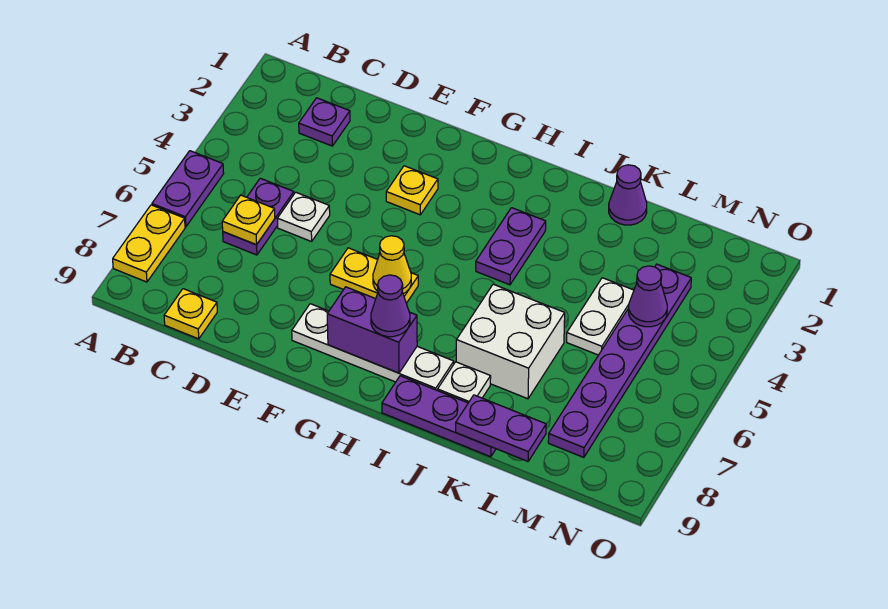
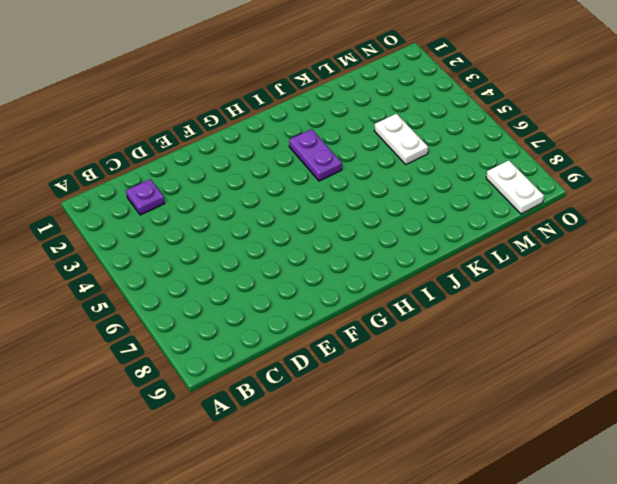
white 1x2 plate [486,160,544,214] -> none
none -> purple 1x2 plate [152,151,224,227]
none -> yellow 1x2 plate [113,205,185,282]
none -> purple 1x2 plate [223,178,294,255]

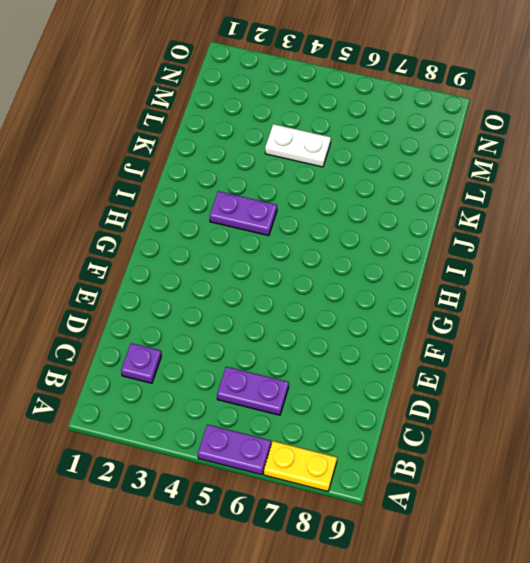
none -> yellow 1x1 plate [164,289,217,339]
none -> white 1x1 plate [277,192,330,241]
none -> yellow 1x1 plate [386,166,438,215]

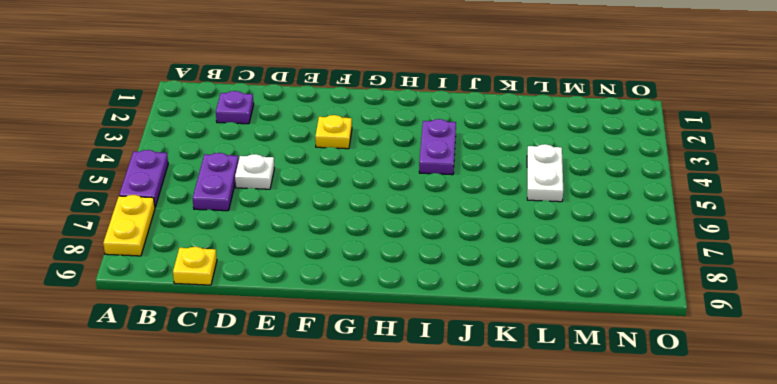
none -> yellow 1x2 plate [330,248,418,303]
none -> white 1x4 plate [292,304,454,391]
none -> purple 1x3 plate [382,376,496,457]

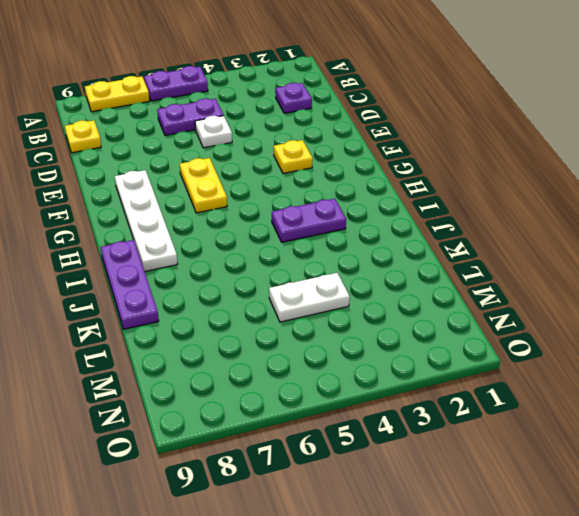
none -> white 2x2 brick [456,284,565,399]
none -> white 1x1 plate [438,362,491,403]
none -> purple 1x1 cone [609,165,647,225]

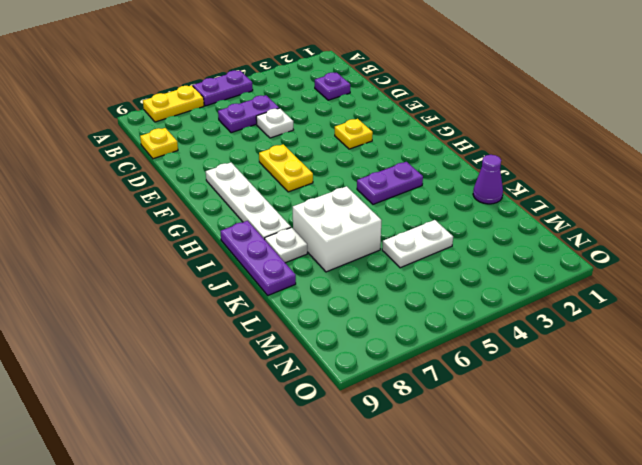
none -> purple 1x6 plate [548,264,691,458]
none -> yellow 1x1 plate [222,195,275,245]
none -> yellow 1x1 cone [373,236,411,294]

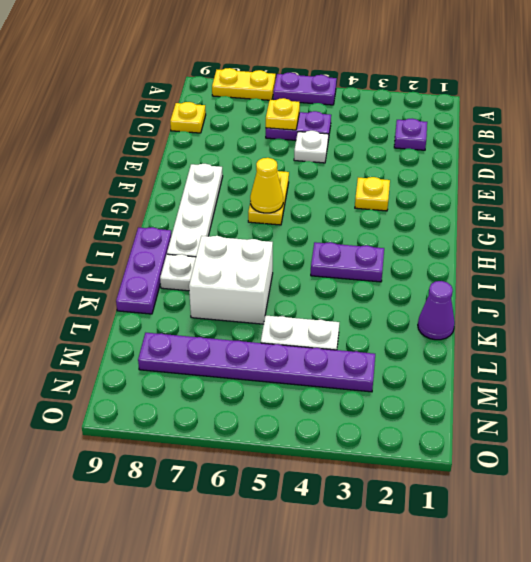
none -> purple 1x2 brick [327,287,417,373]
none -> purple 1x2 plate [456,395,546,461]
none -> purple 1x1 cone [628,266,667,327]

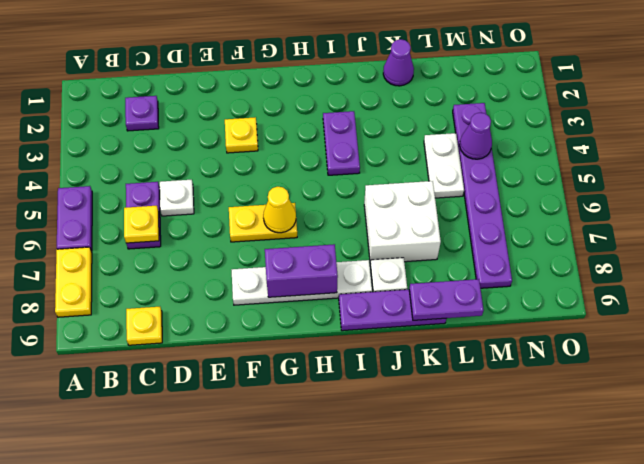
none -> purple 1x1 cone [371,275,410,337]

